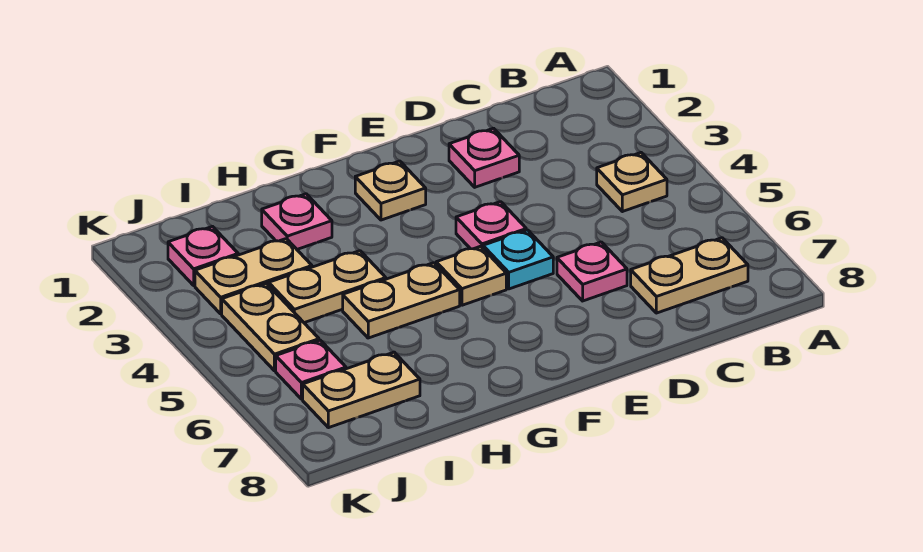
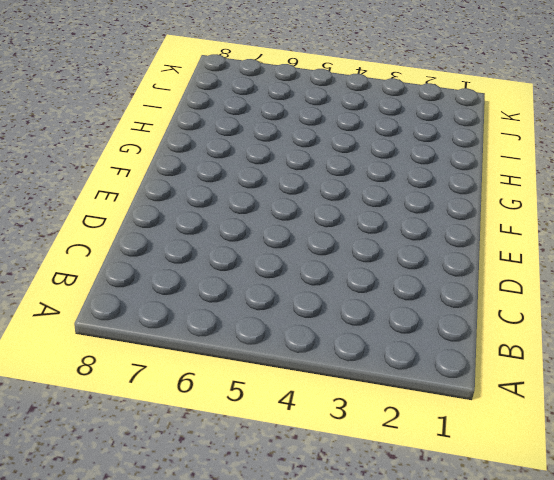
none -> tan 1x1 plate [597,153,667,212]
none -> tan 1x2 plate [631,238,748,313]
none -> pink 1x1 plate [449,128,519,187]

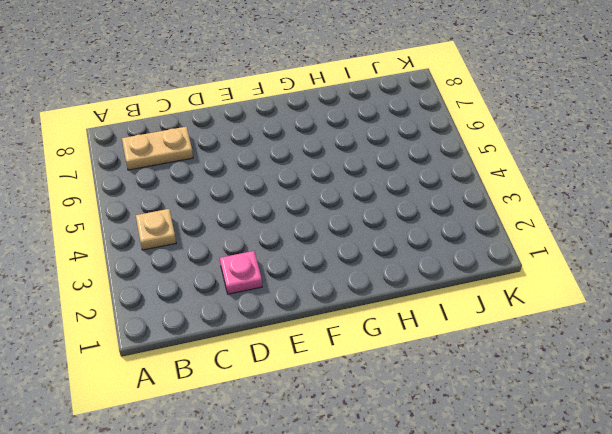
none -> pink 1x1 plate [557,242,627,301]
none -> pink 1x1 plate [456,202,526,249]
none -> cyan 1x1 plate [483,230,553,289]

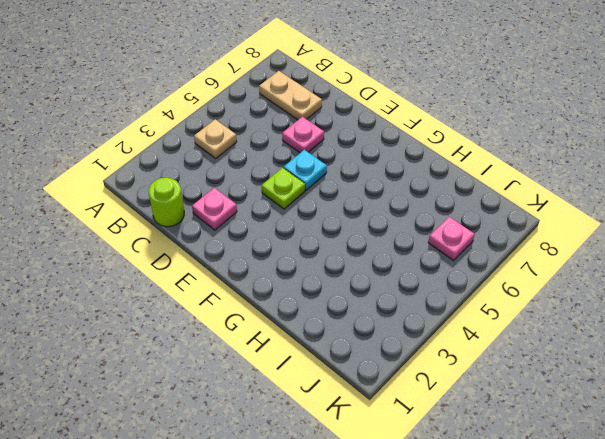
lime 1x1 round brick [149,178,184,227] -> none
lime 1x1 plate [262,168,305,209] -> pink 1x1 plate [456,202,526,249]
none -> tan 1x1 plate [355,161,426,220]
none -> tan 1x1 plate [436,246,506,305]
none -> tan 1x2 plate [343,263,460,338]

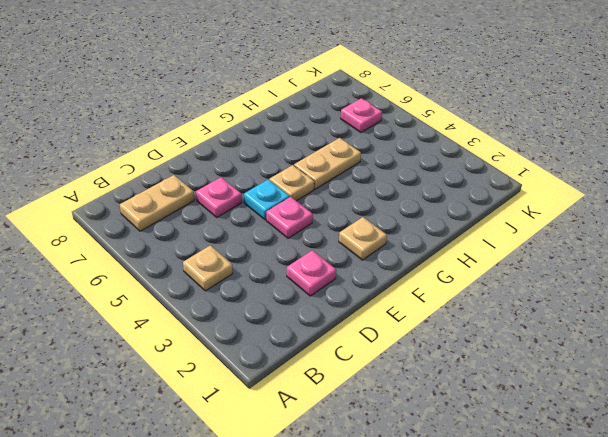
none -> pink 1x1 plate [262,194,332,249]
none -> tan 1x2 plate [269,251,386,323]
none -> tan 1x2 plate [195,239,312,314]

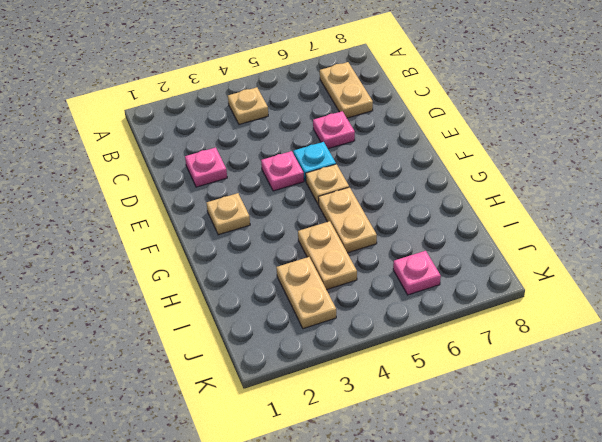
none -> pink 1x1 plate [262,194,332,249]
none -> tan 1x2 plate [303,352,420,428]
none -> pink 1x1 plate [168,227,238,285]

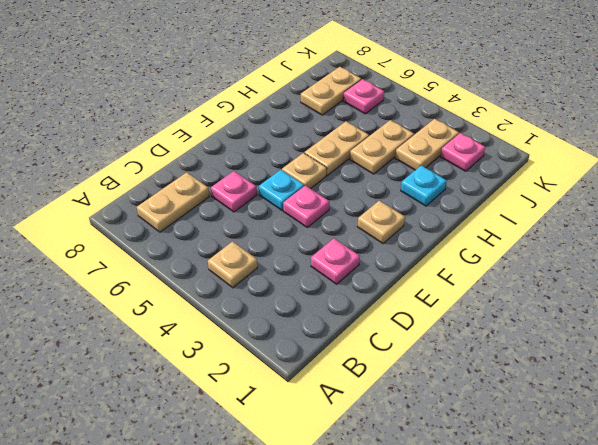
cyan 1x1 plate [401,165,447,206] -> pink 1x1 plate [262,194,332,249]
none -> tan 1x2 plate [222,283,319,371]

